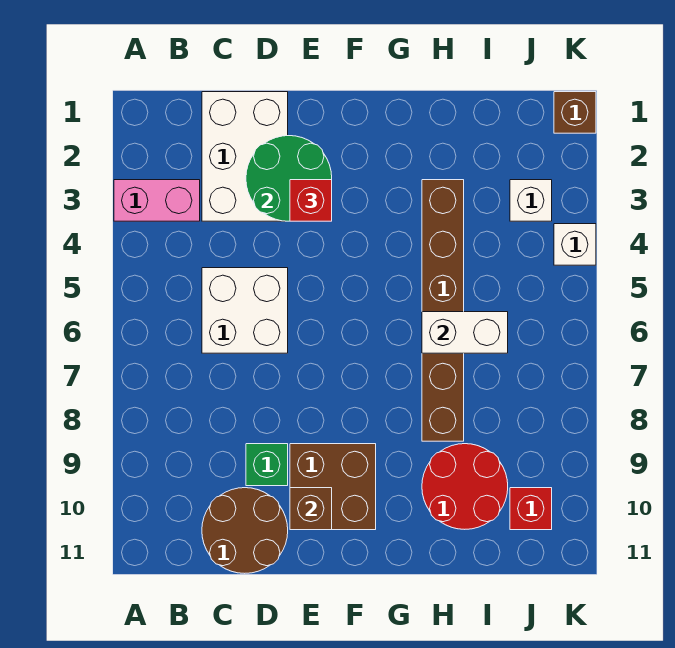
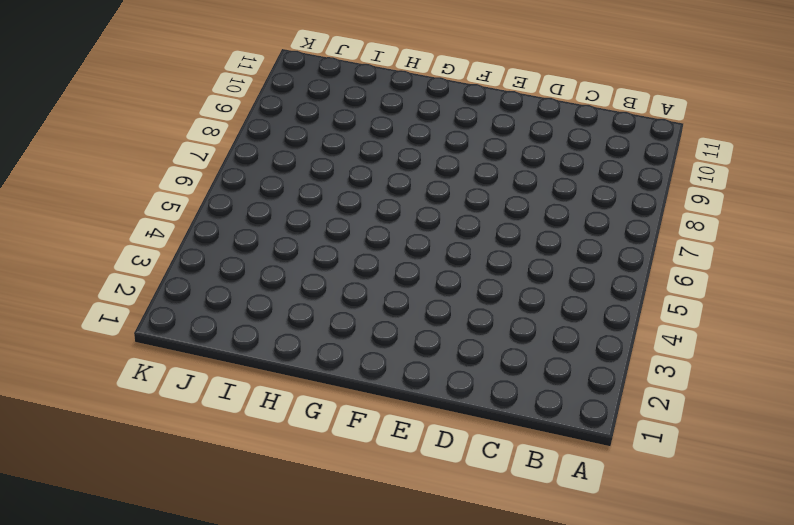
none -> pink 1x2 brick [114,180,200,221]
none -> white 2x3 brick [202,92,288,221]
none -> white 2x2 brick [202,268,288,353]

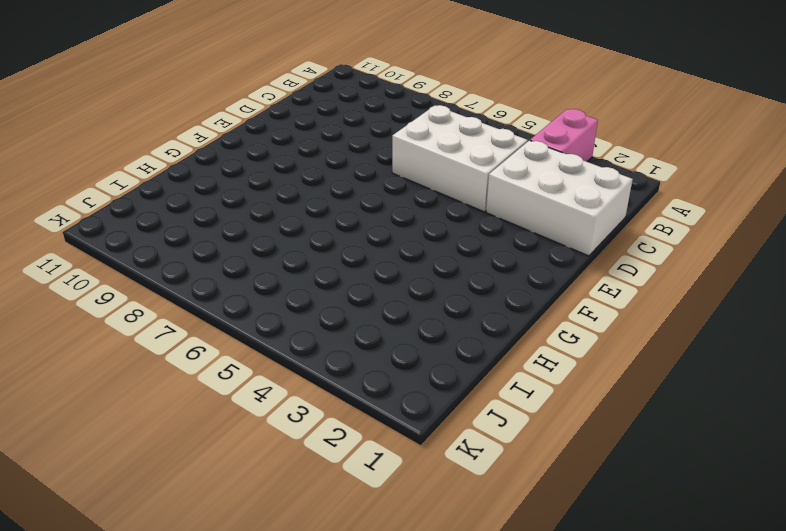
white 2x3 brick [392,105,528,212] -> white 2x2 brick [202,268,288,353]
none -> brown 2x2 round brick [202,488,288,573]
none -> green 1x1 brick [246,444,288,486]
none -> brown 2x2 brick [290,444,376,530]

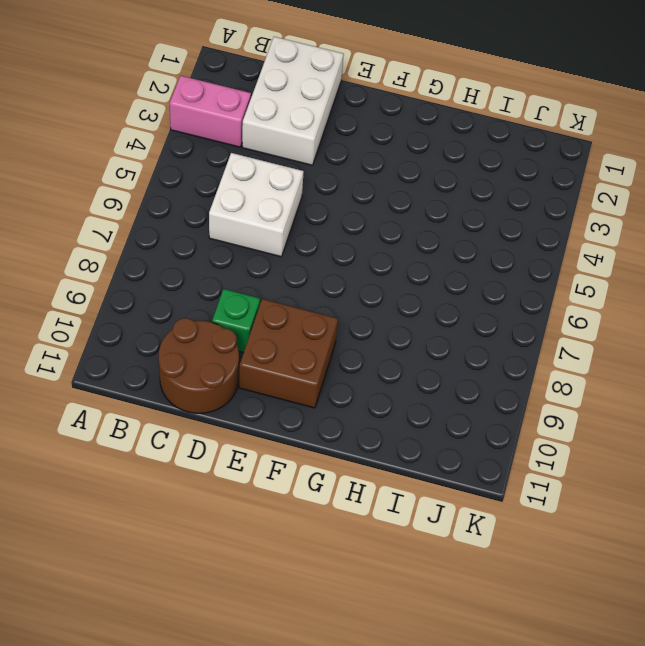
none -> brown 1x6 brick [422,180,464,441]
none -> red 2x2 round brick [422,444,508,529]
none -> white 1x1 brick [510,180,552,221]

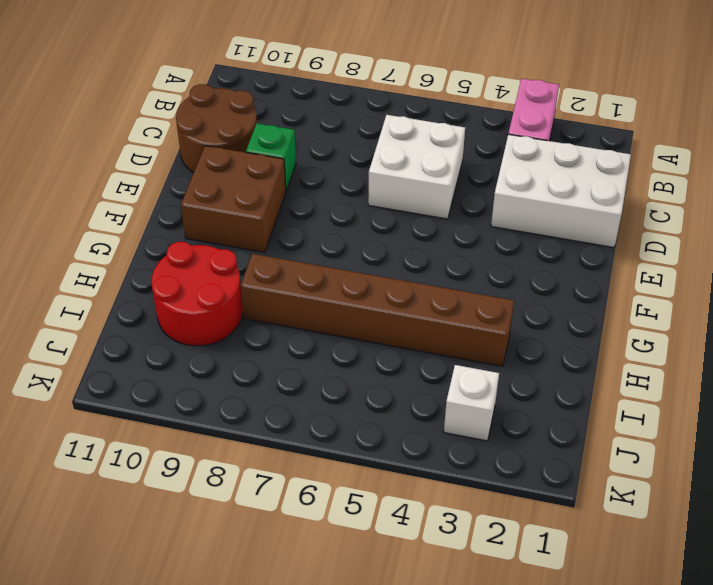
none -> red 1x1 brick [510,488,552,530]
none -> brown 1x1 brick [554,92,596,133]
none -> white 1x1 brick [554,224,596,265]

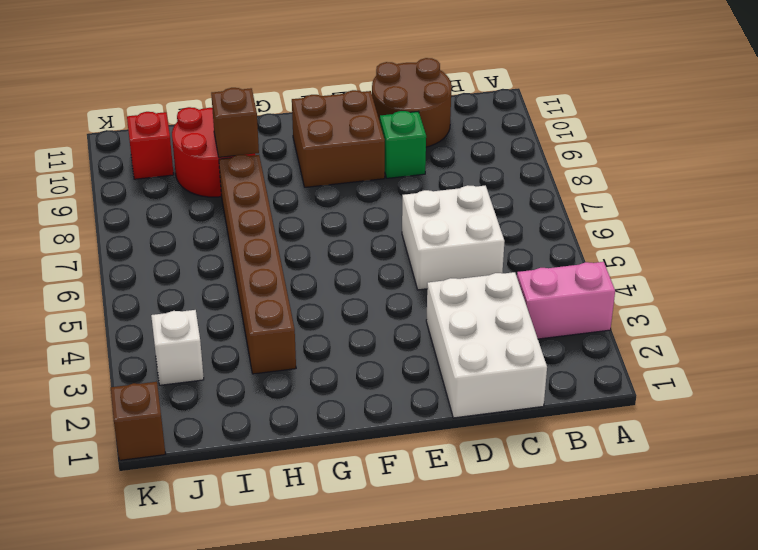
brown 1x1 brick [211,88,259,157] -> brown 1x1 brick moved to [290,488,332,530]
none -> white 1x1 brick [554,224,596,265]
none -> green 2x2 round brick [246,136,332,221]
none -> white 1x2 brick [422,312,508,353]

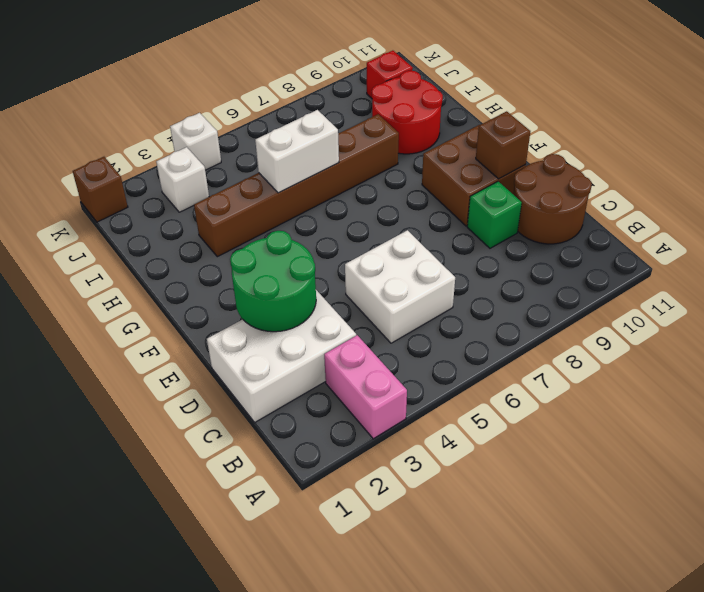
white 1x2 brick [255,110,339,193] -> white 1x2 brick turned to [422,312,508,353]
none -> red 1x1 brick [290,180,332,221]

